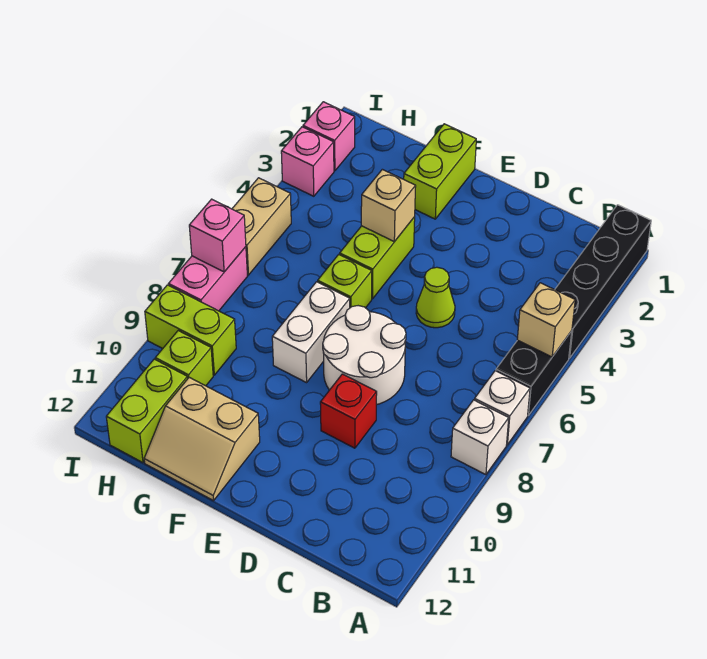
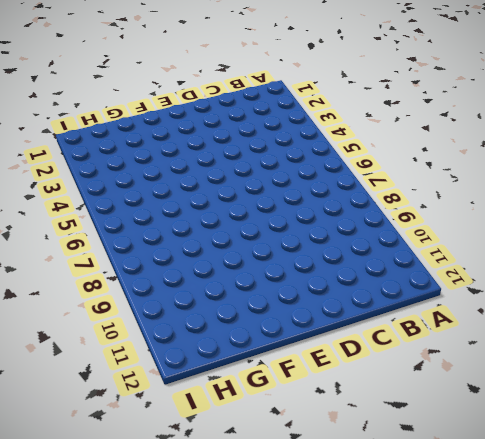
none -> black 1x4 brick [555,205,651,358]
none -> black 1x2 brick [496,331,572,415]
none -> white 1x1 brick [474,371,530,445]

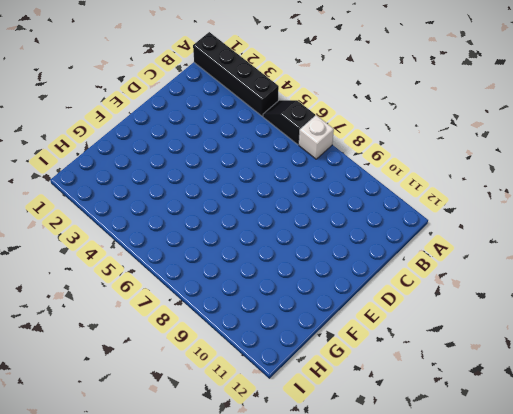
black 1x2 slope [263,100,315,145] -> black 1x2 brick [496,331,572,415]
none -> white 1x1 brick [451,400,509,475]
none -> lime 1x1 cone [416,267,455,328]
none -> white 2x2 round brick [323,306,406,405]

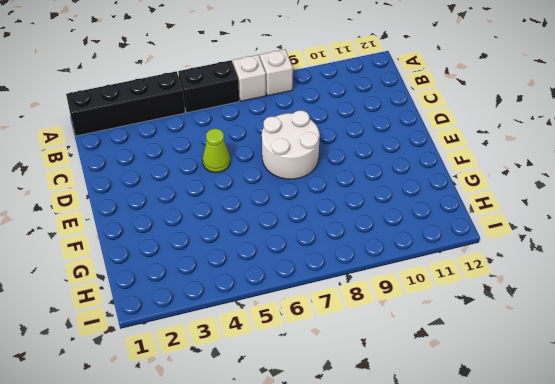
none -> red 1x1 brick [320,374,377,448]
none -> lime 1x2 brick [404,124,476,219]
none -> lime 1x2 brick [340,217,415,299]

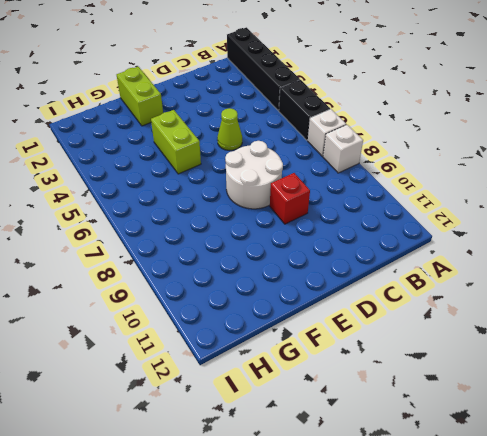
none -> lime 1x1 brick [318,255,372,308]
none -> white 1x2 brick [272,282,350,383]
none -> tan 2x2 slope [144,377,260,501]

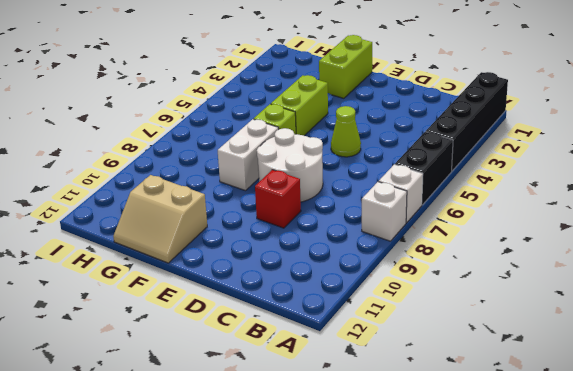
none -> lime 1x2 brick [145,285,236,375]
none -> lime 1x1 brick [155,331,213,386]
none -> lime 1x2 brick [106,359,188,463]

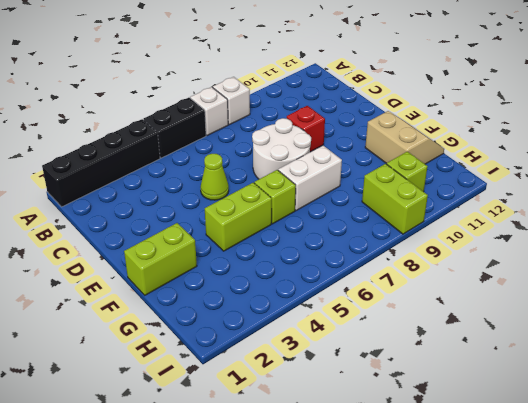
none -> lime 1x2 brick [106,359,188,463]
none -> pink 1x1 brick [303,102,355,171]
none -> pink 1x1 brick [281,127,334,196]

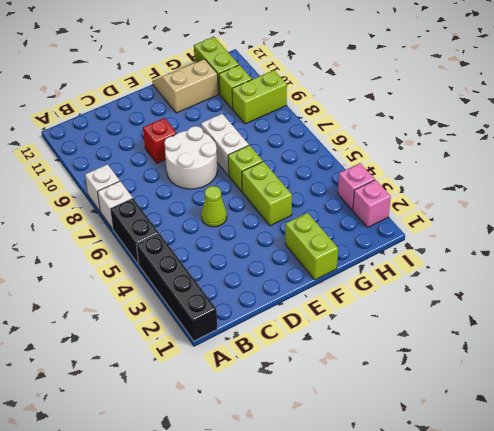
none -> tan 1x2 brick [232,178,291,275]
none -> pink 1x2 brick [169,247,247,311]
none -> tan 1x1 brick [517,283,575,357]

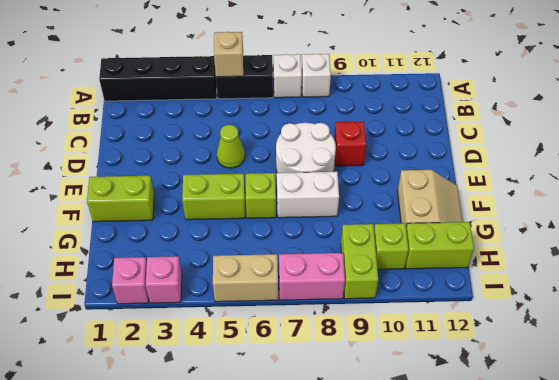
none -> tan 1x1 brick [361,169,416,242]
none -> pink 1x1 brick [189,199,246,272]

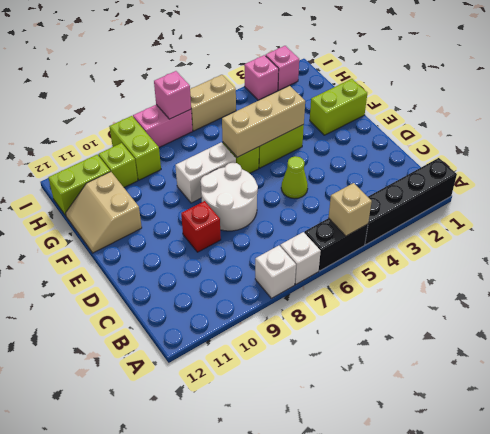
tan 1x3 brick [222,86,305,157] -> tan 1x1 brick [361,169,416,242]

